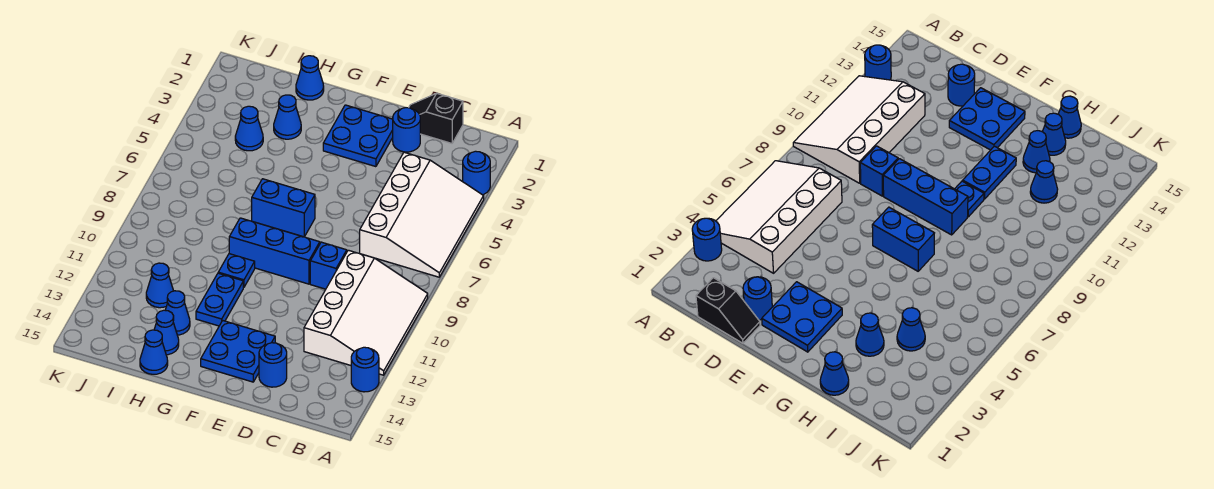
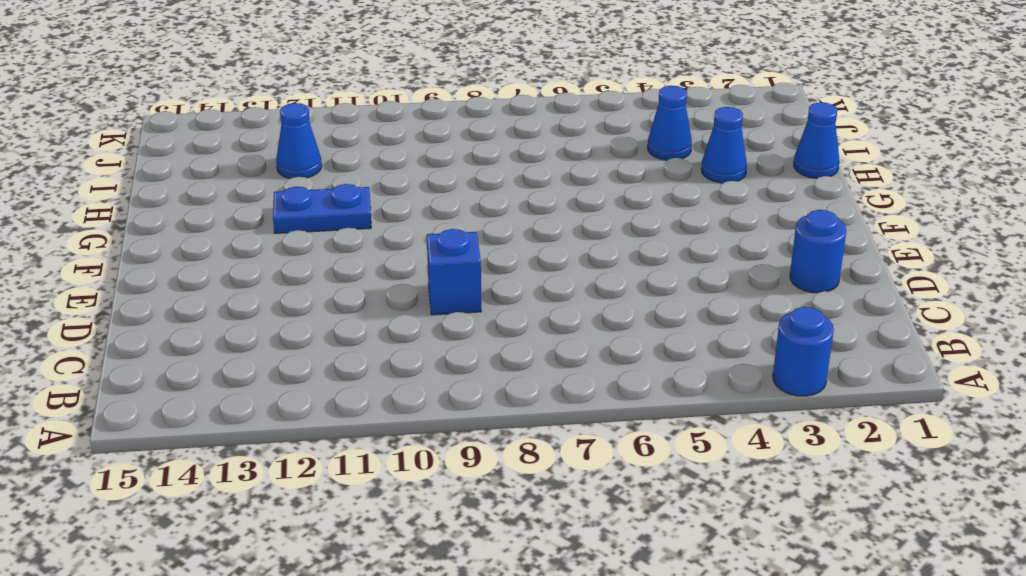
none -> white 3x4 slope [360,152,484,277]
none -> white 3x4 slope [304,250,428,375]
none -> blue 1x1 round brick [351,347,379,392]

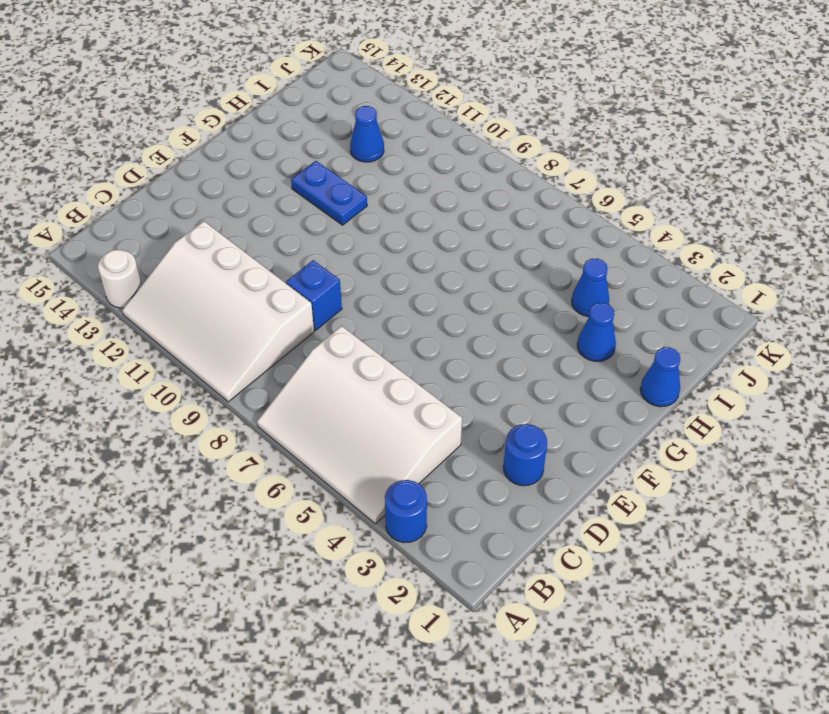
white 1x1 round brick [98,250,141,308] -> blue 1x1 round brick [351,347,379,392]
none -> black 1x2 slope [409,93,463,143]
none -> blue 1x1 round brick [259,343,287,387]
none -> blue 2x2 plate [323,105,393,167]

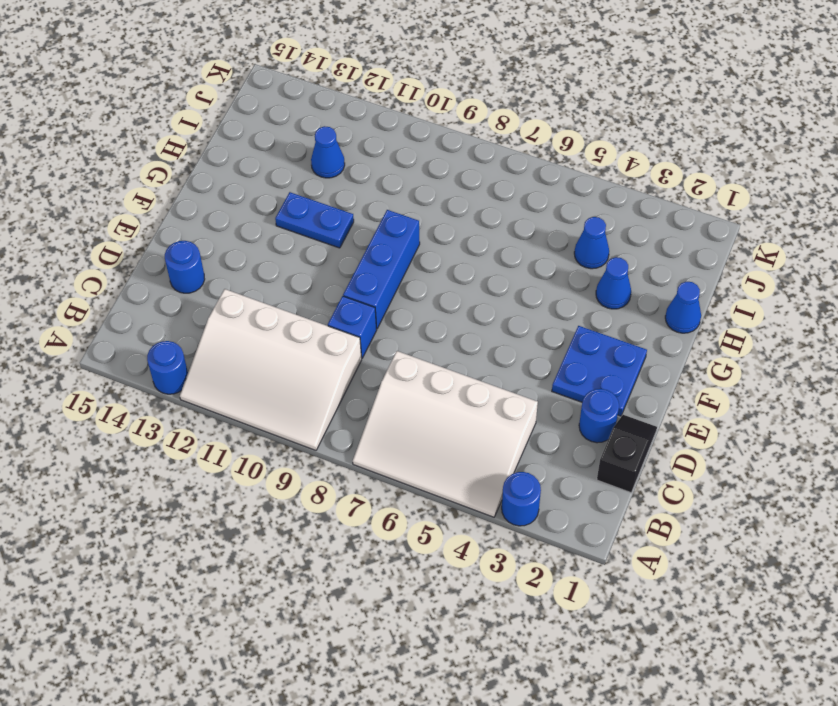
none -> blue 2x2 plate [201,321,275,382]
none -> blue 1x2 brick [252,179,315,237]
none -> blue 1x1 plate [218,254,255,288]

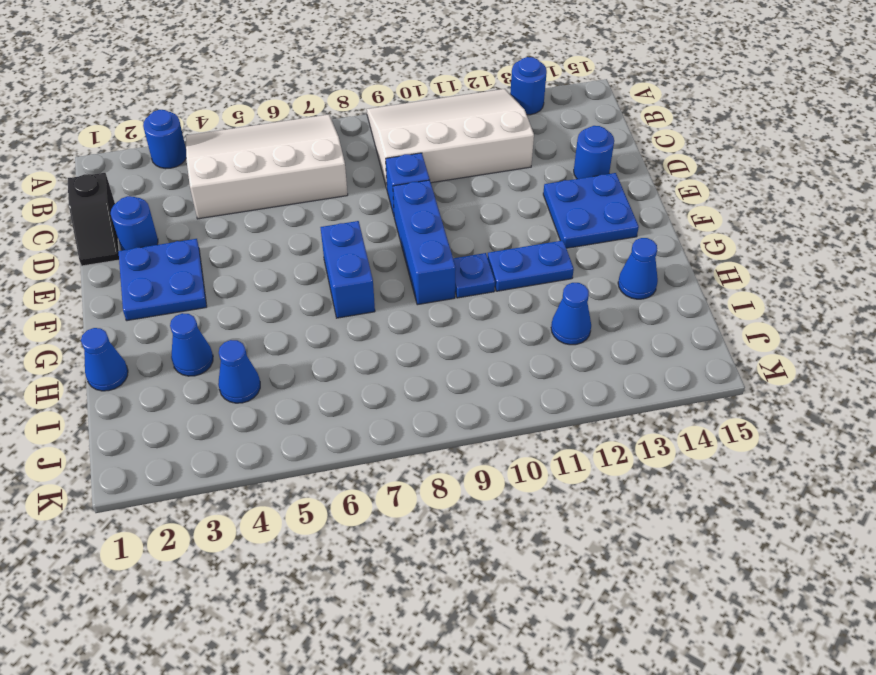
none -> blue 1x1 cone [165,291,190,335]
none -> blue 1x1 cone [140,330,168,374]

